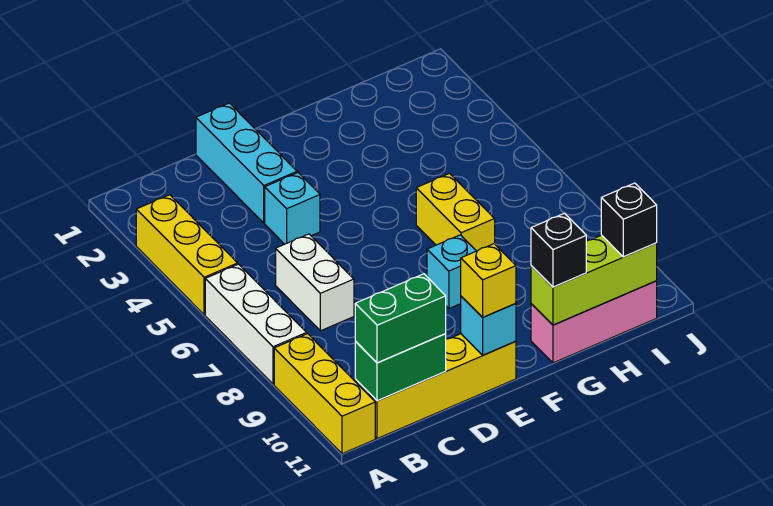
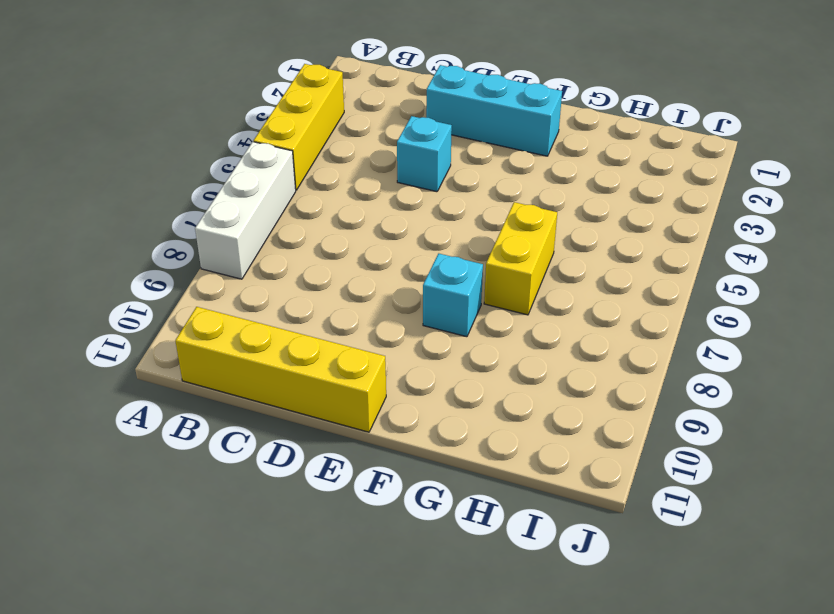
cyan 1x3 brick [426,65,562,156] -> cyan 1x3 brick turned to [196,103,297,223]
none -> yellow 1x3 brick [274,334,375,454]
none -> white 1x2 brick [276,234,354,331]
none -> pink 1x3 brick [531,281,657,363]

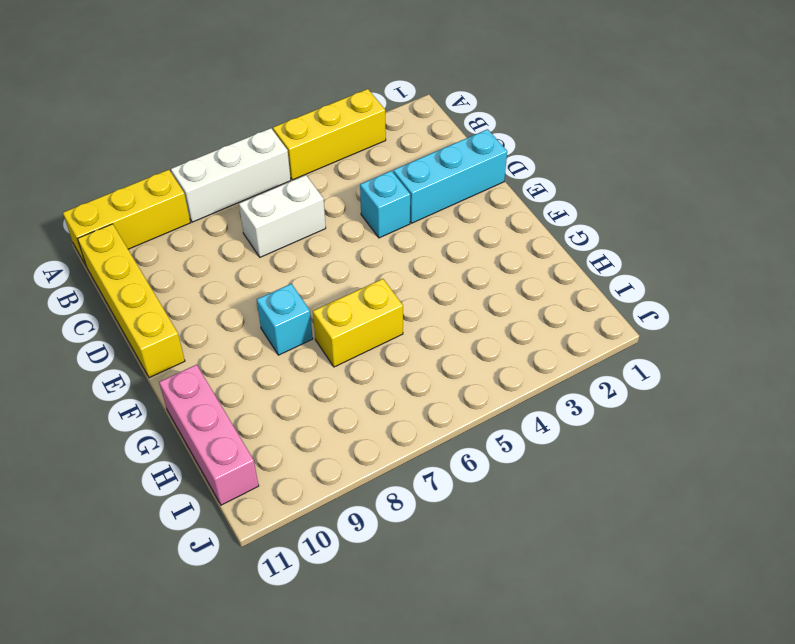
none -> green 1x2 brick [355,333,446,401]
none -> cyan 1x1 brick [461,296,516,355]
none -> lime 1x3 brick [531,235,657,325]

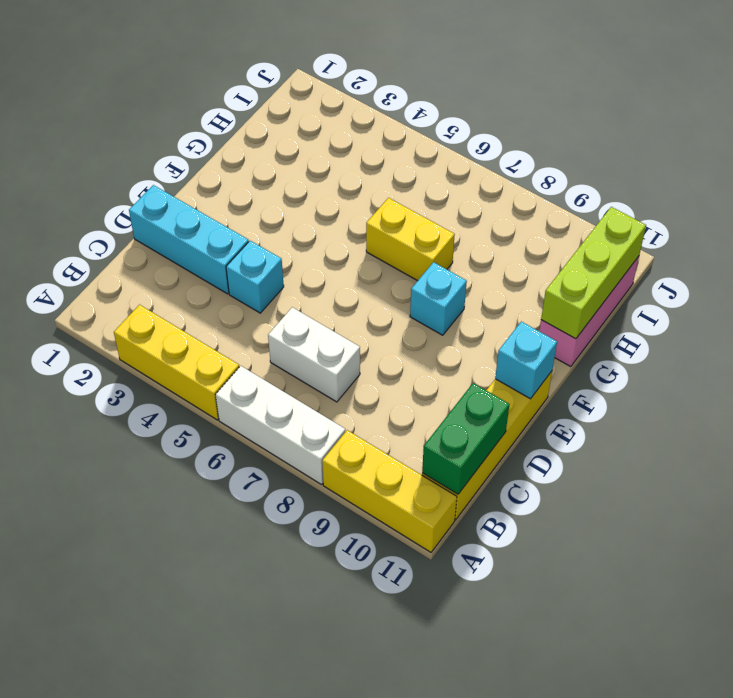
none -> green 1x2 brick [355,274,446,363]
none -> yellow 1x1 brick [461,244,516,317]
none -> black 1x1 brick [531,213,586,287]

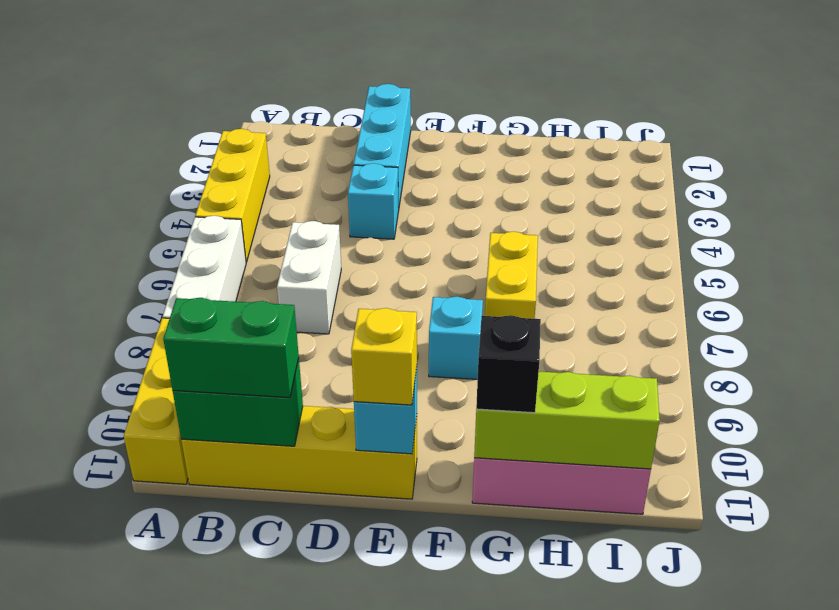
none -> black 1x1 brick [601,183,657,257]

